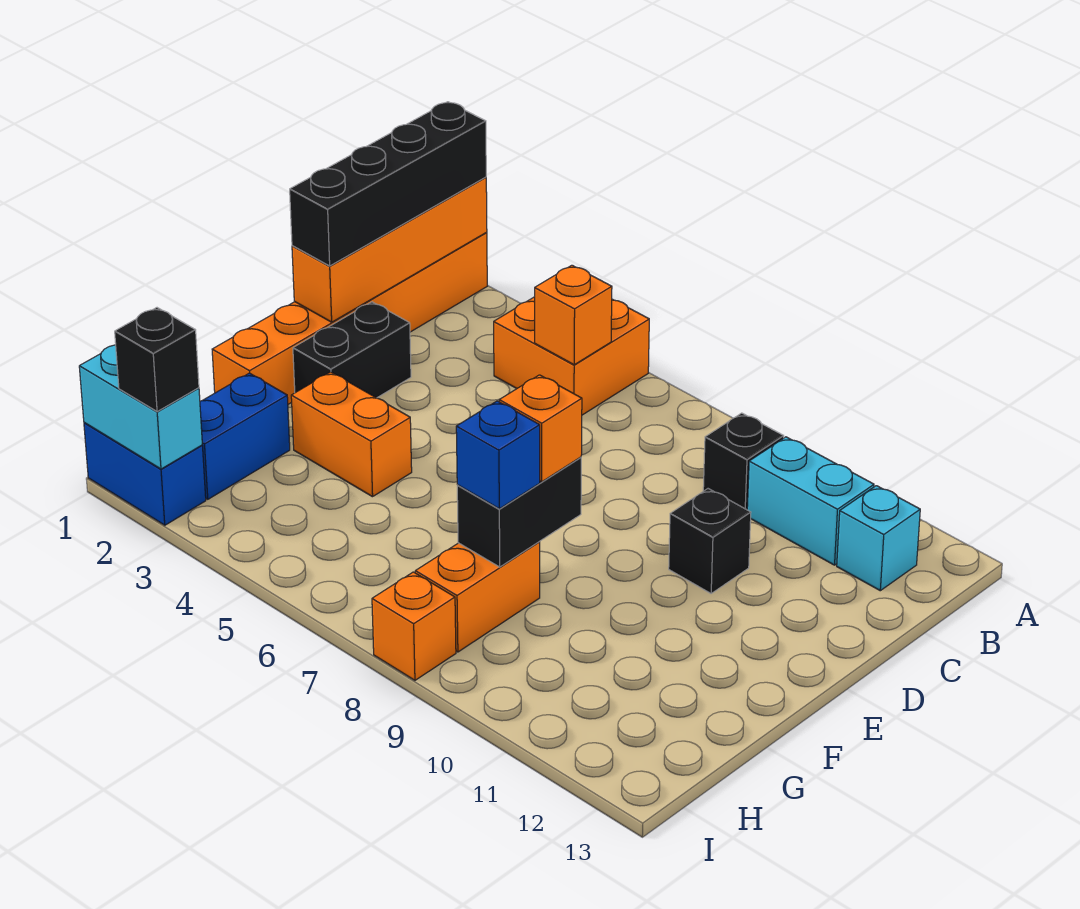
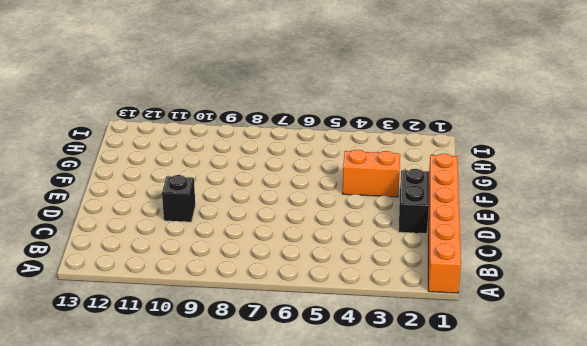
none -> orange 2x2 brick [494,297,649,415]
none -> black 1x1 brick [703,413,784,510]
none -> cyan 1x2 brick [747,437,874,565]

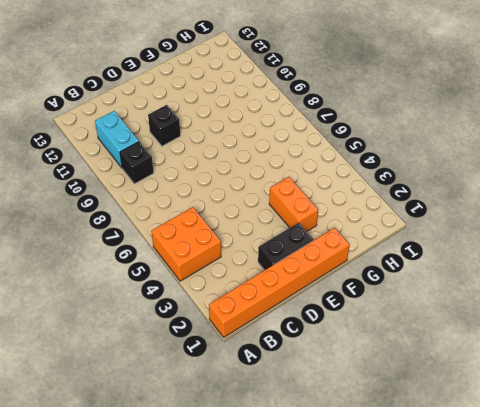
none -> cyan 1x1 brick [837,486,920,591]
none -> blue 1x2 brick [200,373,290,499]
none -> orange 1x2 brick [415,542,540,652]

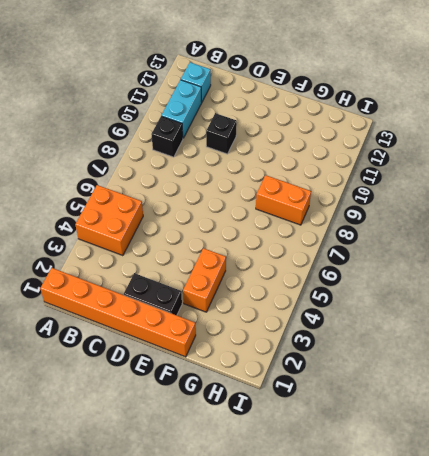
none -> blue 1x2 brick [200,373,290,499]
none -> blue 1x2 brick [84,423,206,525]
none -> orange 1x1 brick [372,572,456,680]

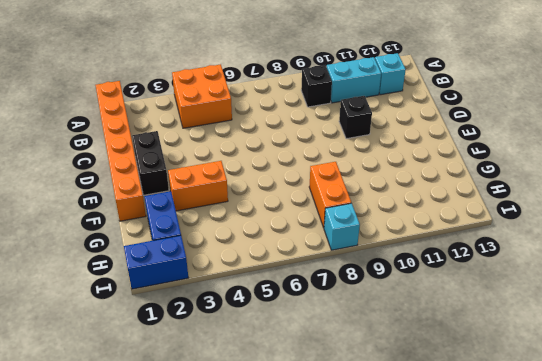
cyan 1x1 brick [324,203,360,250] -> orange 1x1 brick [372,572,456,680]
none -> orange 1x4 brick [292,177,487,322]
none -> orange 1x1 brick [535,265,612,365]
none -> black 1x2 brick [457,457,581,567]

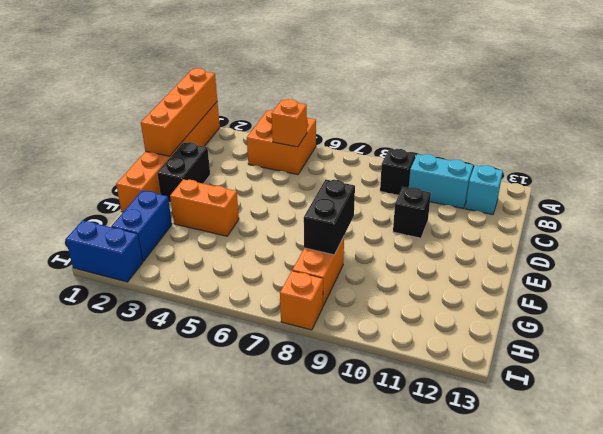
none -> cyan 1x2 brick [79,345,202,469]
none -> black 1x4 brick [290,102,486,266]
none -> orange 1x1 brick [499,375,582,482]

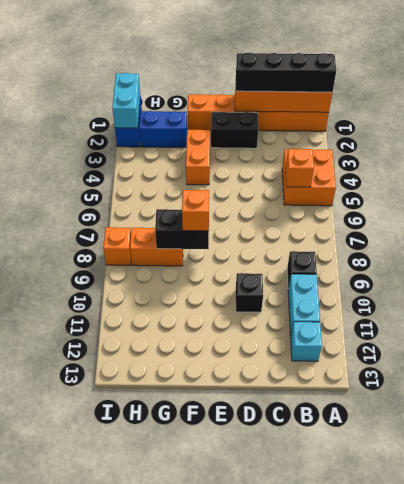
none -> blue 1x1 brick [456,401,540,509]
none -> black 1x1 brick [115,308,199,412]

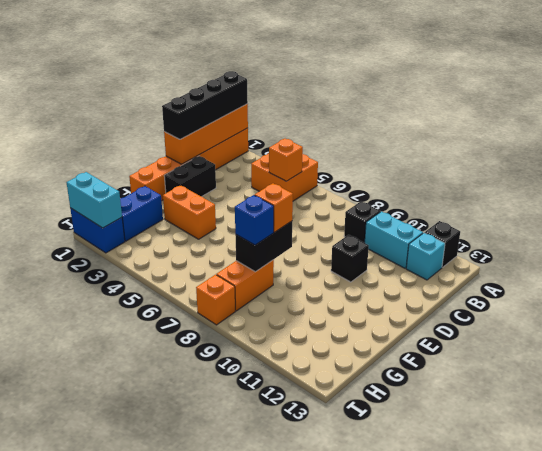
black 1x1 brick [425,221,460,267] -> black 1x1 brick moved to [115,308,199,412]

